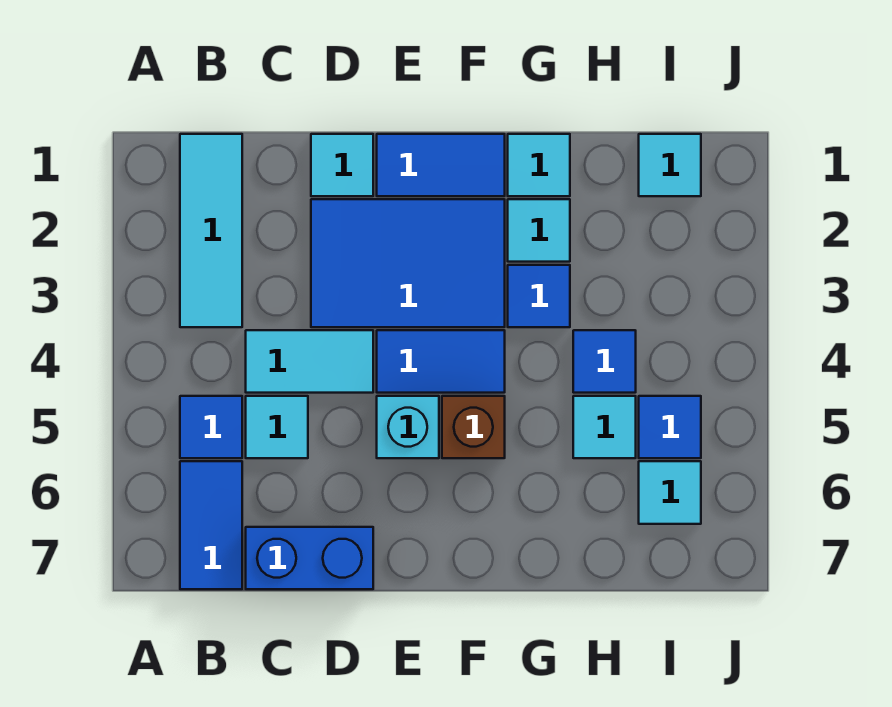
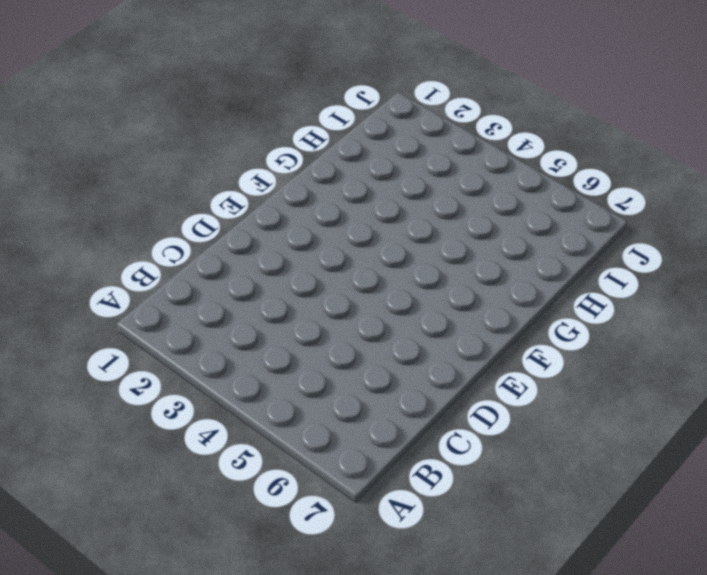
none -> cyan 1x3 tile [180,134,242,327]
none -> blue 1x1 tile [180,396,242,458]
none -> blue 1x2 tile [180,461,242,589]

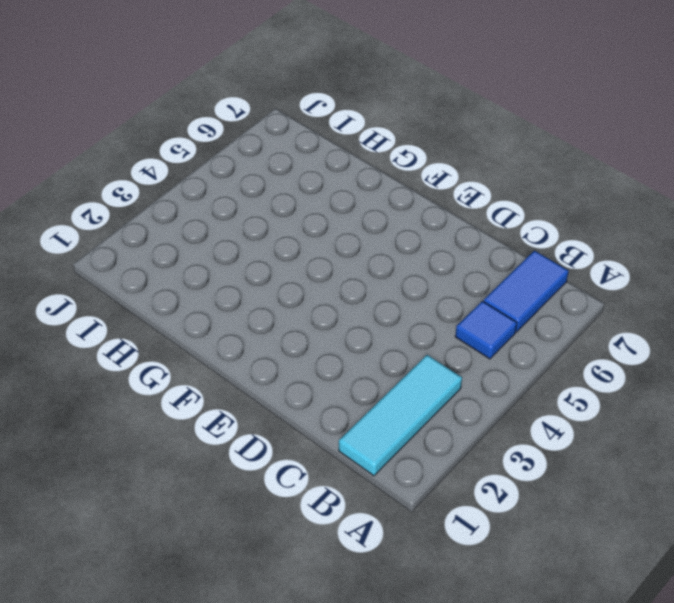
none -> cyan 1x2 tile [246,330,373,393]
none -> cyan 1x1 tile [246,396,308,458]
none -> blue 1x2 brick [246,527,373,589]

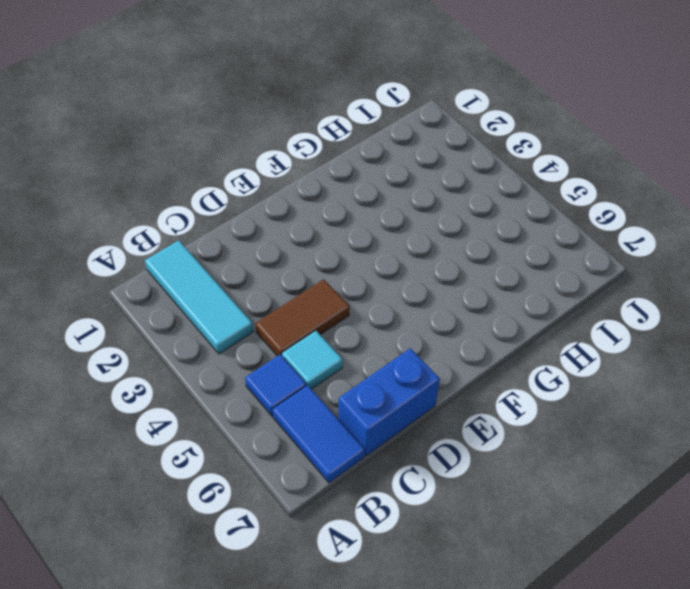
brown 1x2 tile [255,279,350,356] -> cyan 1x2 tile [246,330,373,393]
none -> cyan 1x1 tile [311,134,373,196]
none -> blue 2x3 tile [311,199,505,327]
none -> blue 1x2 tile [377,134,505,196]

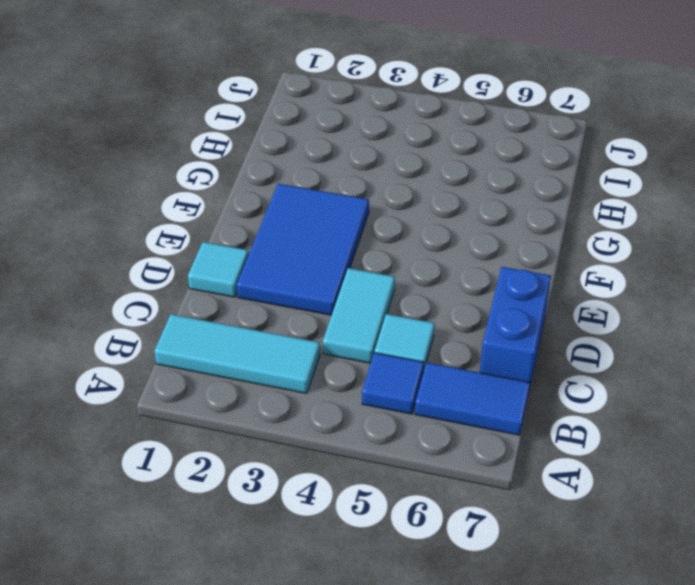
none -> blue 1x2 tile [377,134,505,196]
none -> blue 1x2 tile [377,330,505,393]
none -> cyan 1x1 brick [377,396,439,458]

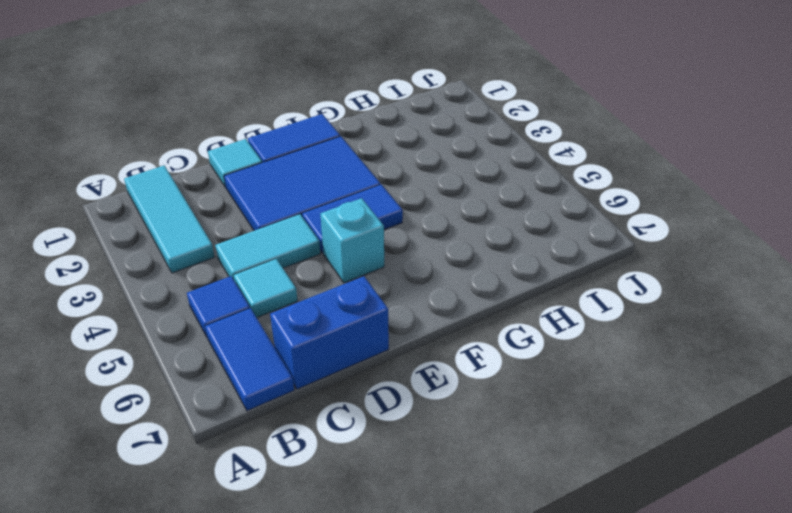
none -> brown 1x1 brick [442,396,505,458]
none -> cyan 1x1 tile [508,134,570,196]
none -> cyan 1x1 tile [508,199,570,262]

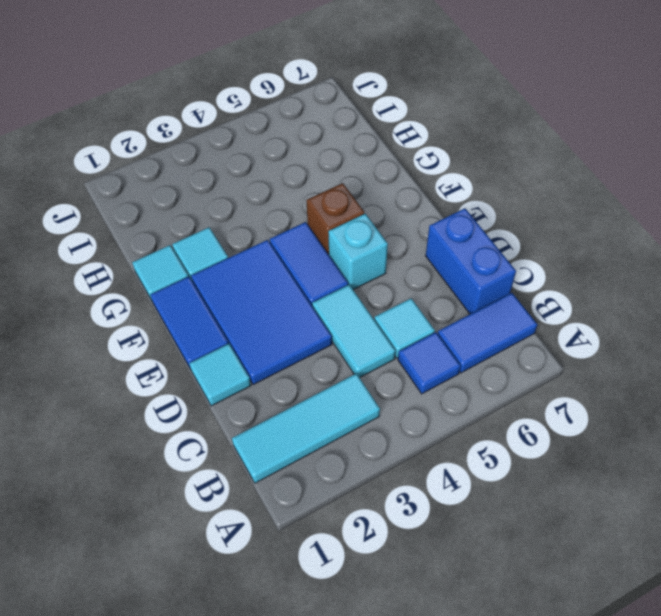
none -> blue 1x1 tile [508,265,570,327]
none -> blue 1x1 tile [573,330,636,393]
none -> cyan 1x1 tile [573,396,636,458]

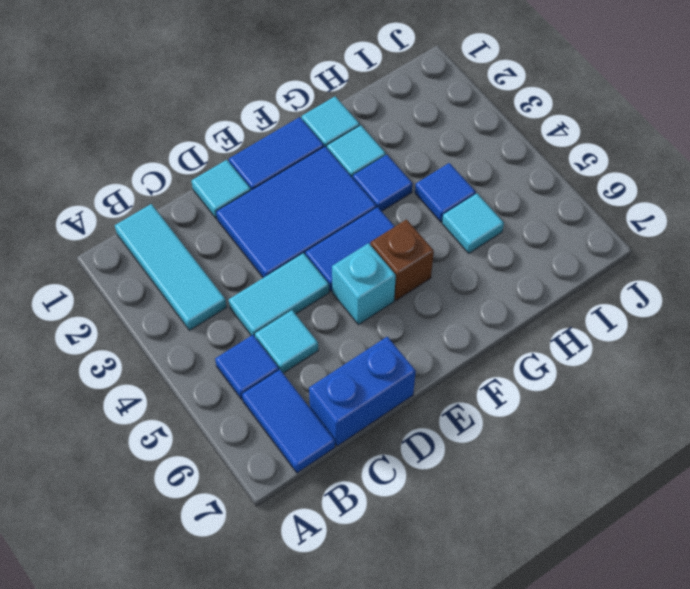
none -> cyan 1x1 tile [639,134,701,196]
none -> blue 1x1 tile [639,396,701,458]
none -> cyan 1x1 tile [639,461,701,524]

